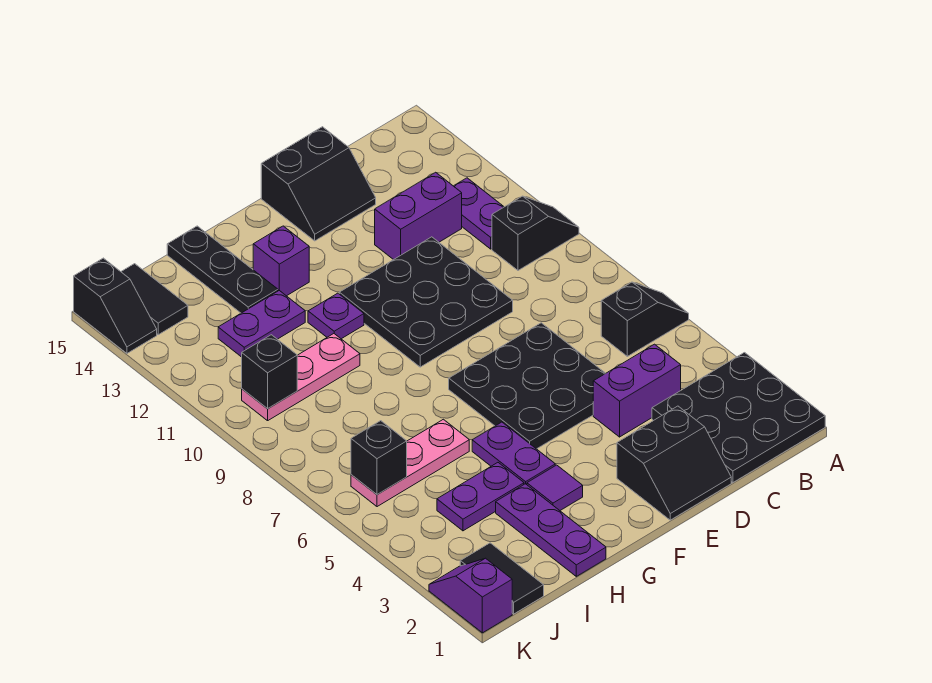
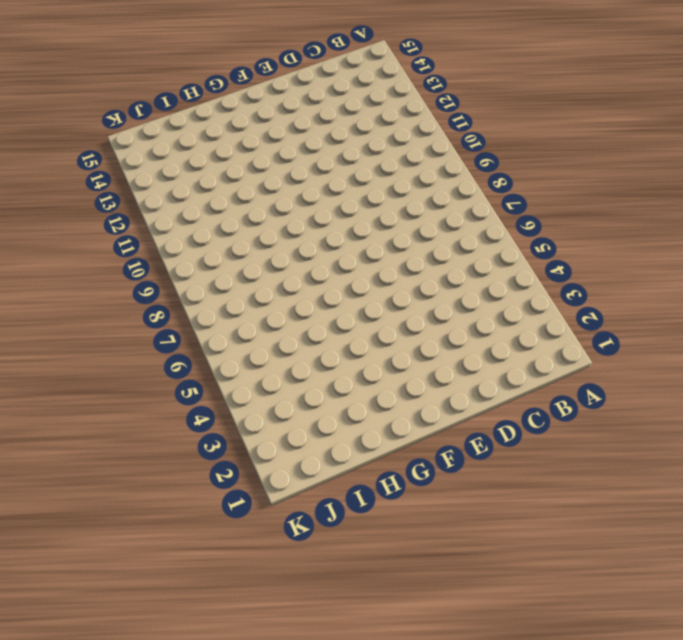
none -> black 3x3 plate [652,353,825,483]
none -> black 1x2 slope [601,282,689,356]
none -> black 1x2 slope [492,196,579,270]

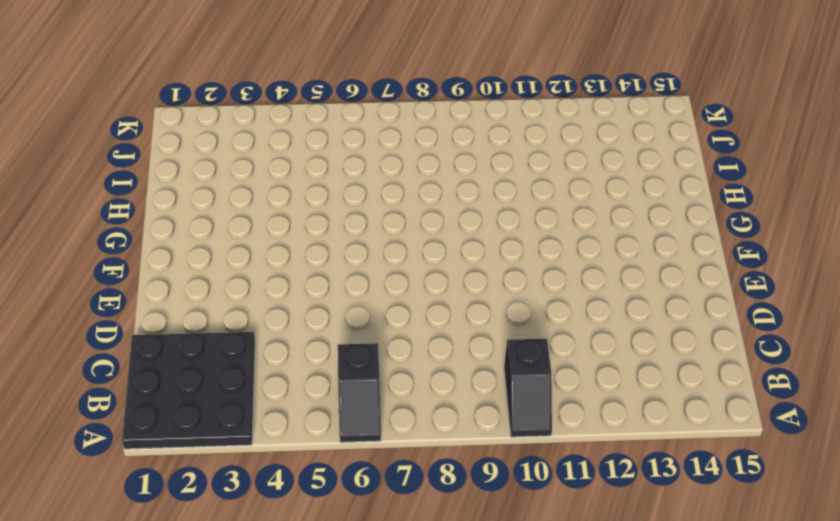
none -> purple 1x2 plate [454,178,504,249]
none -> purple 1x2 brick [593,344,681,437]
none -> purple 1x2 brick [375,172,462,260]

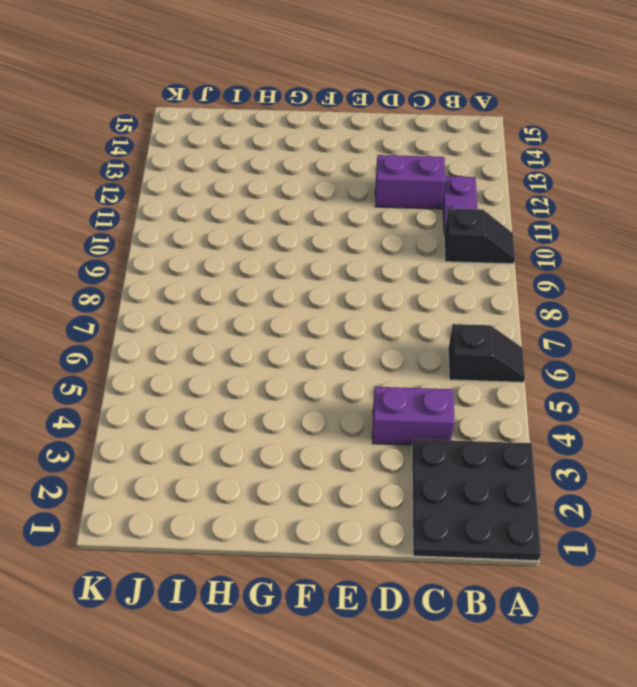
none -> black 2x2 slope [617,406,731,520]
none -> black 3x3 plate [449,323,605,449]
none -> black 3x3 plate [339,237,513,367]

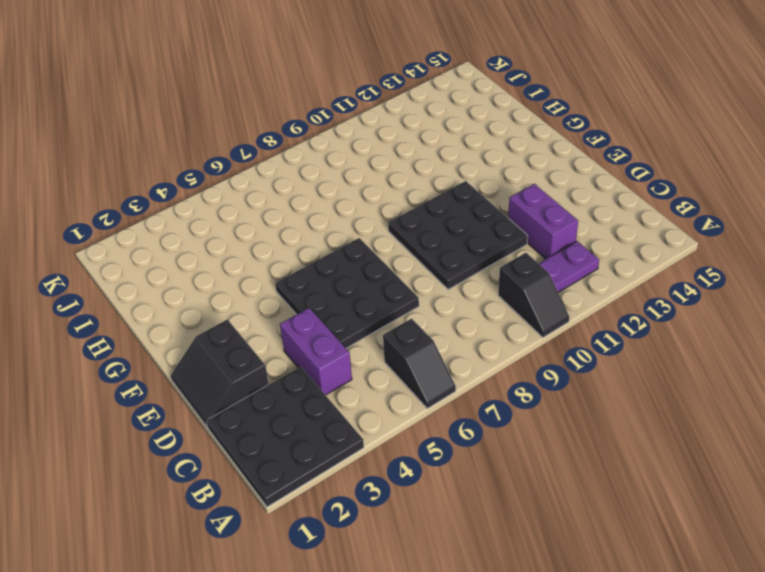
none -> black 2x2 slope [261,127,376,241]
none -> purple 1x1 tile [527,465,583,510]
none -> purple 1x2 plate [472,422,555,485]

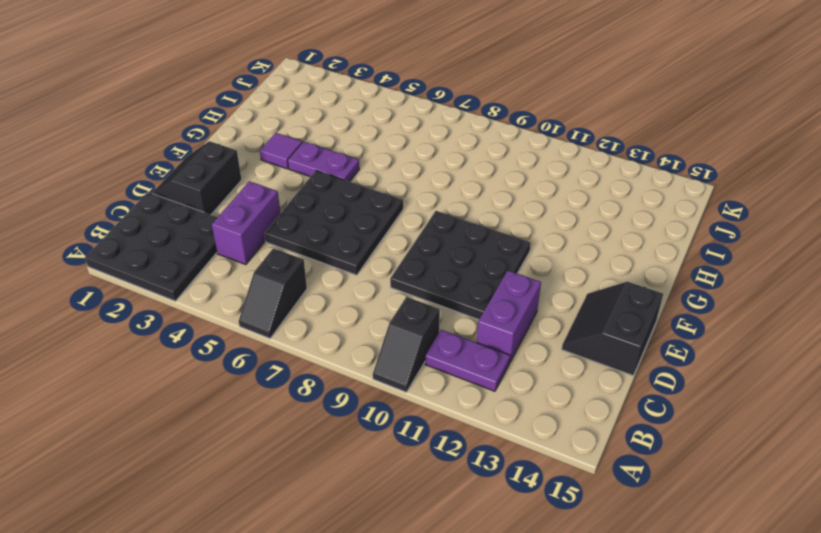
none -> purple 1x1 plate [308,293,364,339]
none -> purple 1x1 brick [253,226,309,296]
none -> purple 1x3 plate [496,484,606,576]

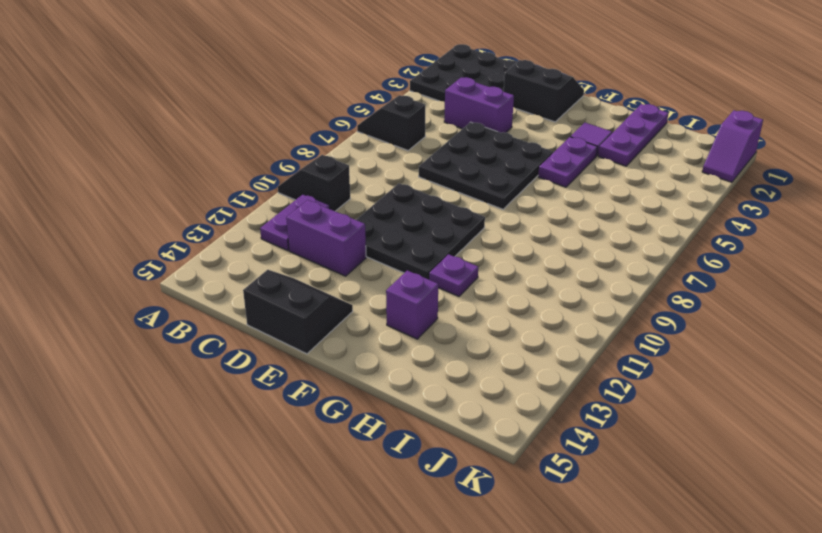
none -> purple 1x2 plate [437,463,524,531]
none -> pink 1x3 plate [351,419,469,507]
none -> pink 1x3 plate [242,334,360,421]

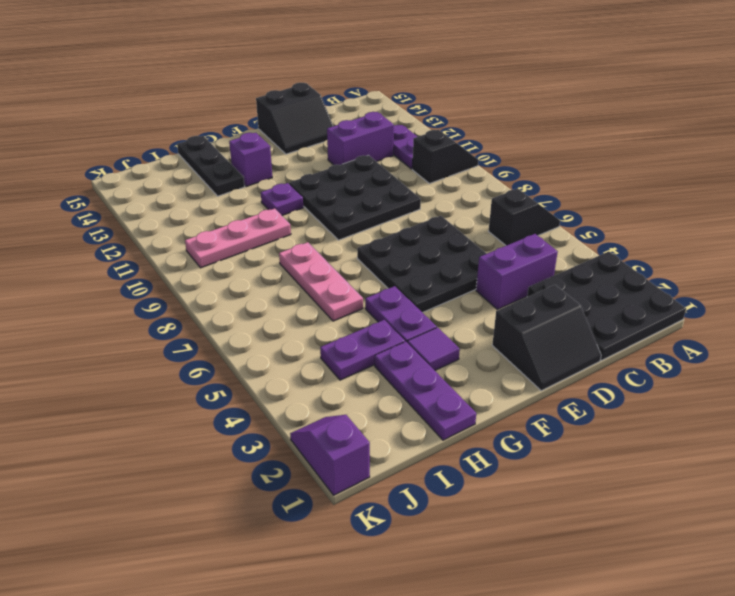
pink 1x3 plate [279,242,363,321] -> pink 1x3 plate turned to [351,419,469,507]
none -> purple 1x2 plate [218,291,305,357]
none -> black 1x2 tile [460,543,544,614]
none -> black 1x2 tile [121,264,188,335]

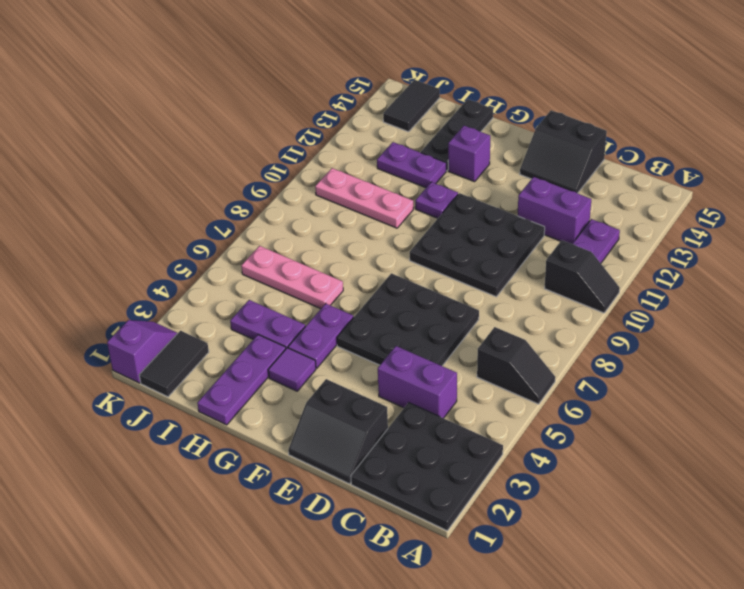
none -> black 1x2 slope [74,258,157,353]
none -> black 1x1 brick [351,421,407,495]
none -> black 1x1 brick [242,335,297,409]

